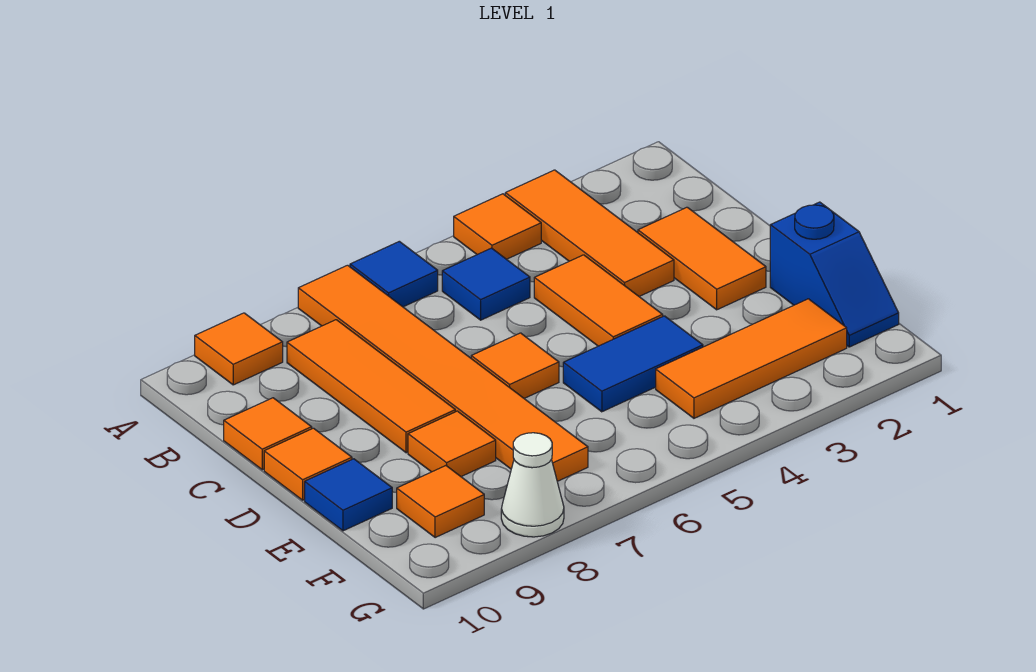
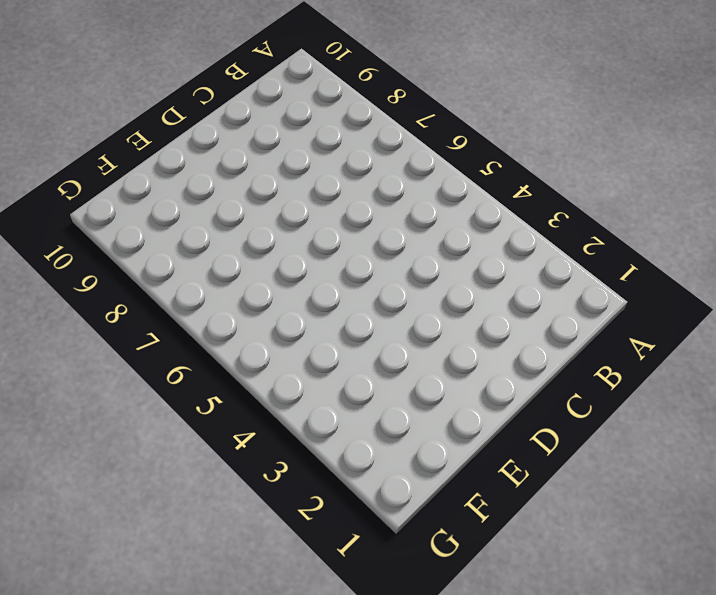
none -> orange 1x3 tile [505,170,674,296]
none -> orange 1x1 tile [454,194,541,259]
none -> blue 1x1 tile [350,241,438,307]

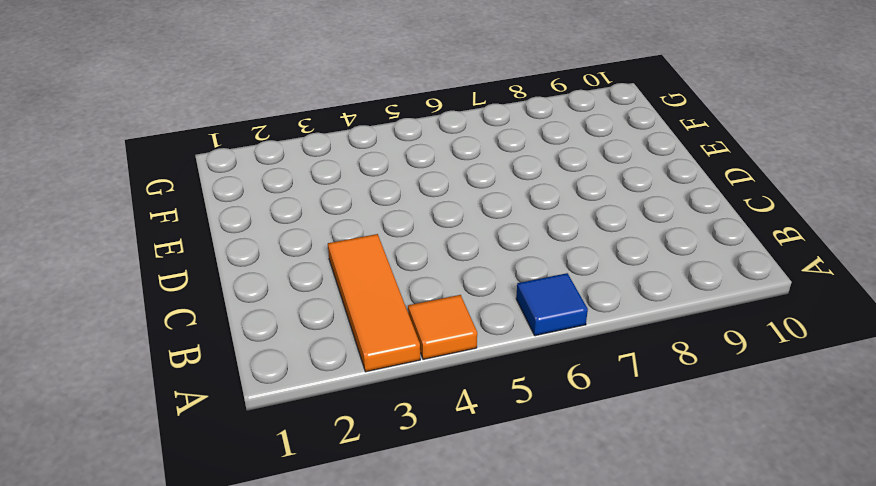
none -> orange 1x6 tile [298,265,588,481]
none -> orange 1x1 tile [195,313,283,385]
none -> blue 1x1 tile [442,248,530,320]

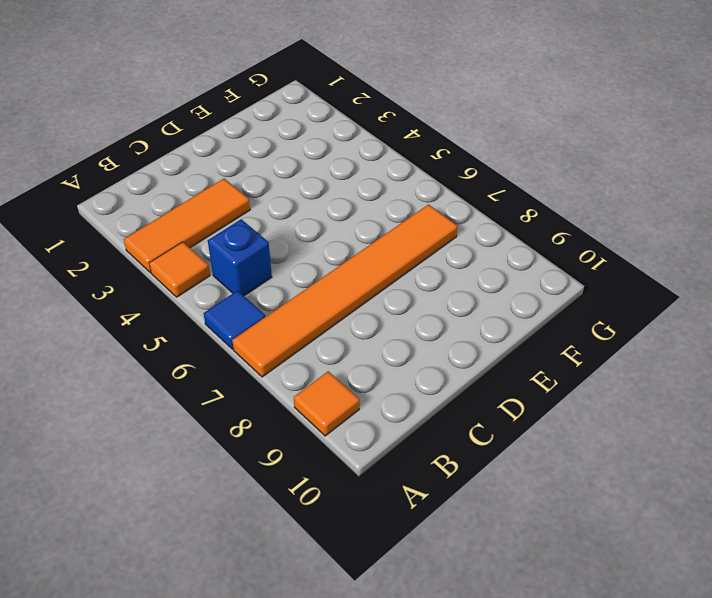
blue 1x1 brick [208,219,272,296] -> blue 1x1 tile [442,248,530,320]
none -> orange 1x3 tile [287,320,455,453]
none -> orange 1x2 tile [638,207,766,310]
none -> orange 1x2 tile [534,255,663,346]

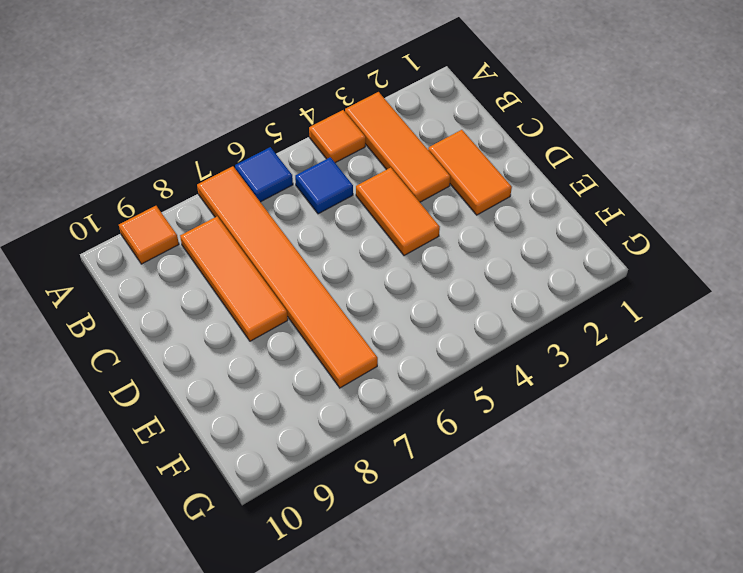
none -> orange 1x1 tile [224,398,312,470]
none -> orange 1x1 tile [471,333,559,398]
none -> orange 1x1 tile [264,428,352,500]

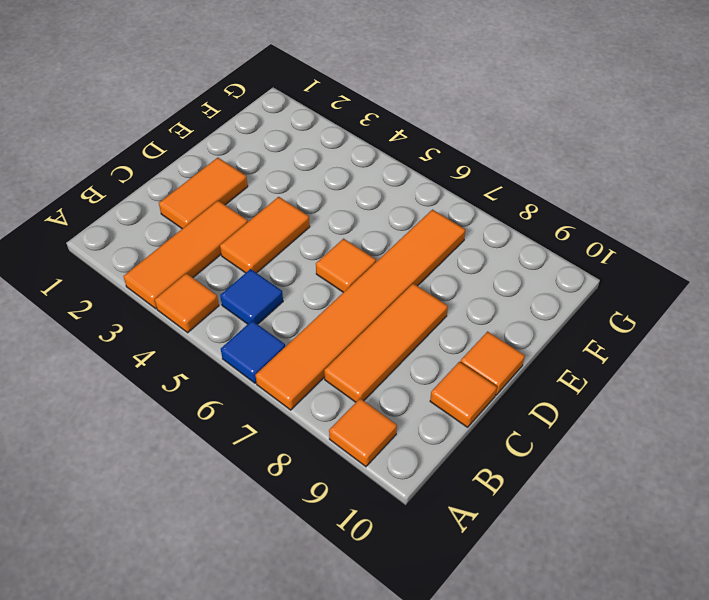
none -> blue 1x2 slope [770,202,899,347]
none -> blue 1x2 tile [563,316,703,412]
none -> orange 1x1 tile [408,411,496,476]

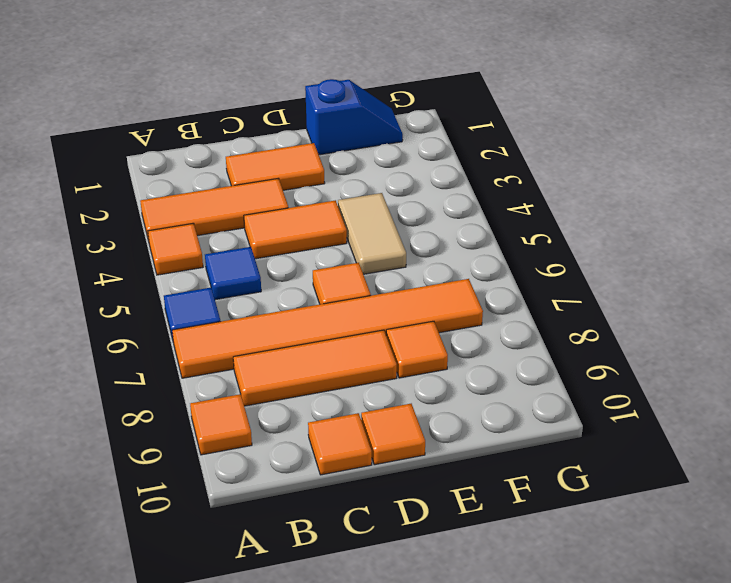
tan 1x2 tile [338,193,406,274] -> blue 1x2 tile [563,316,703,412]
none -> blue 1x1 tile [305,459,392,531]
none -> orange 1x3 tile [656,299,847,418]
none -> orange 1x1 tile [397,466,484,538]

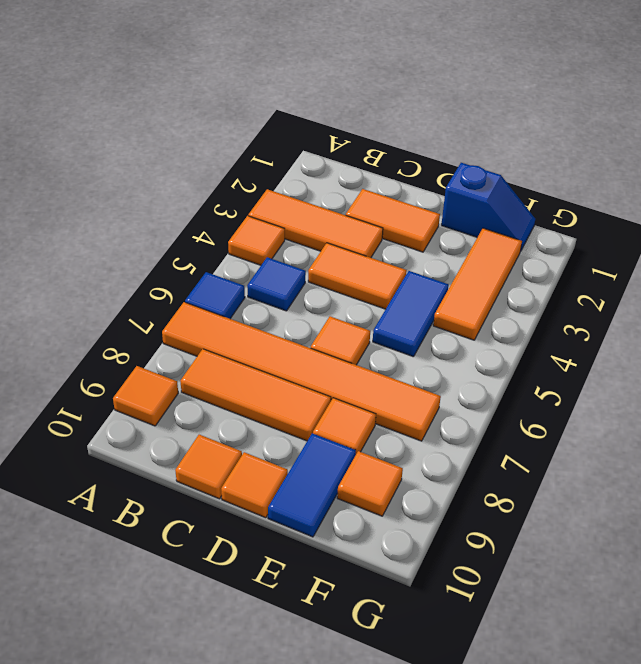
blue 1x2 tile [268,433,356,537] -> blue 1x1 tile [305,459,392,531]
none -> white 1x1 cone [501,433,564,537]

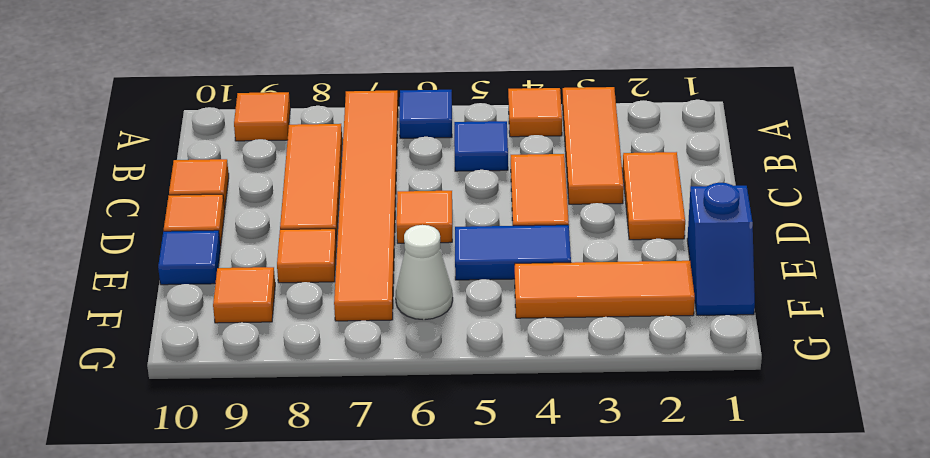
white 1x1 cone [396,225,453,320] -> white 1x1 cone moved to [501,433,564,537]

